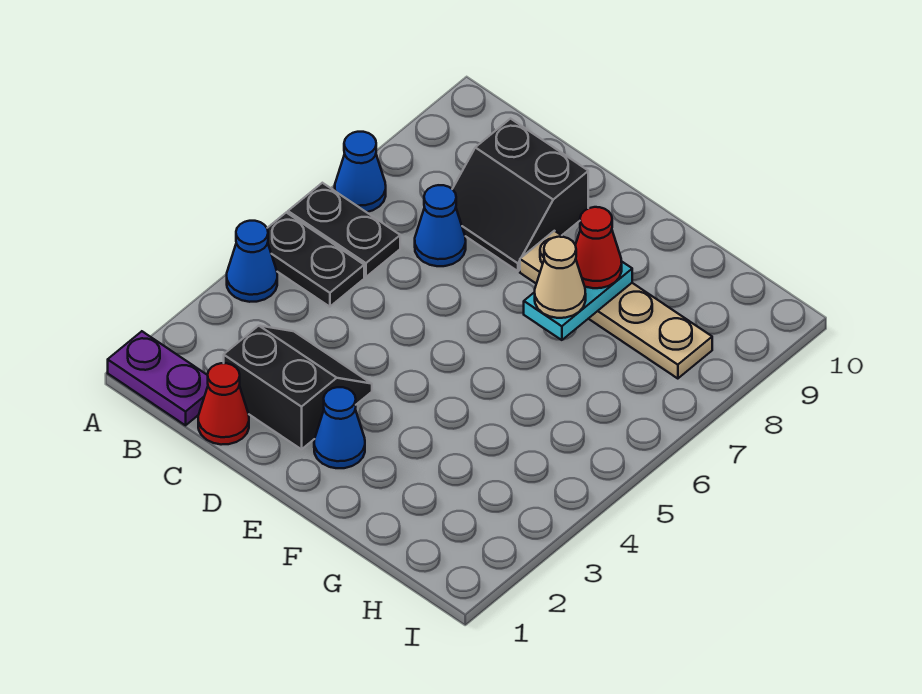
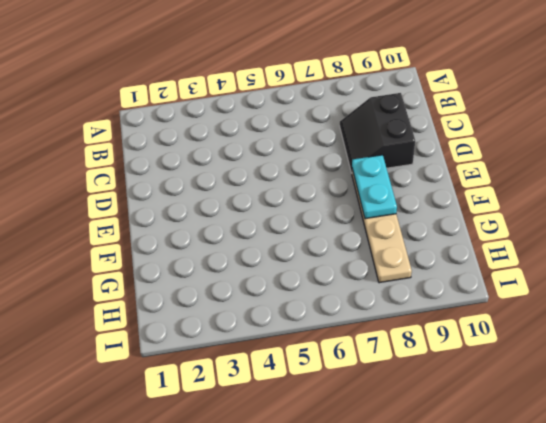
cyan 1x2 plate [352,155,397,219] -> cyan 1x2 plate turned to [524,261,632,340]
none -> purple 1x2 plate [108,331,208,425]
none -> blue 1x1 cone [227,221,277,302]
none -> black 1x2 plate [267,213,364,307]

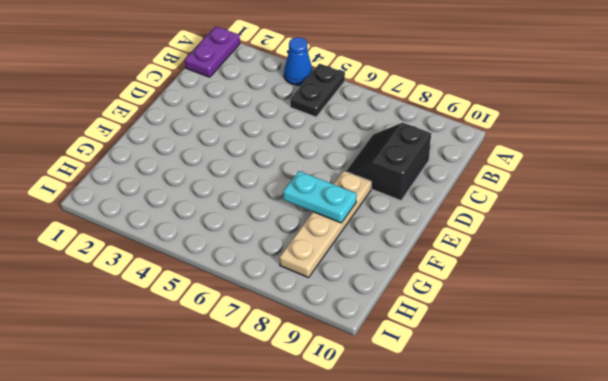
none -> black 1x2 plate [288,183,400,277]
none -> blue 1x1 cone [335,132,386,212]
none -> red 1x1 cone [198,363,249,445]

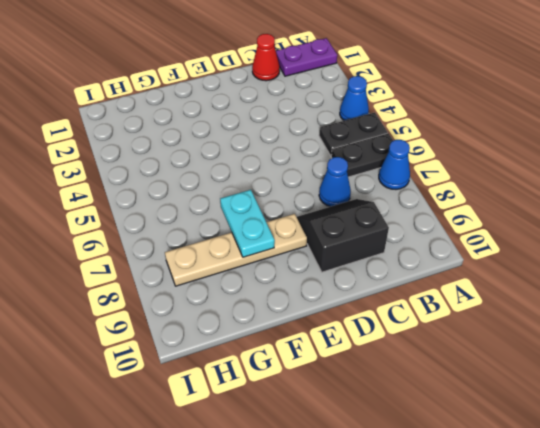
none -> black 2x2 slope [224,326,372,449]
none -> blue 1x1 cone [314,387,365,468]
none -> tan 1x1 cone [535,237,586,318]

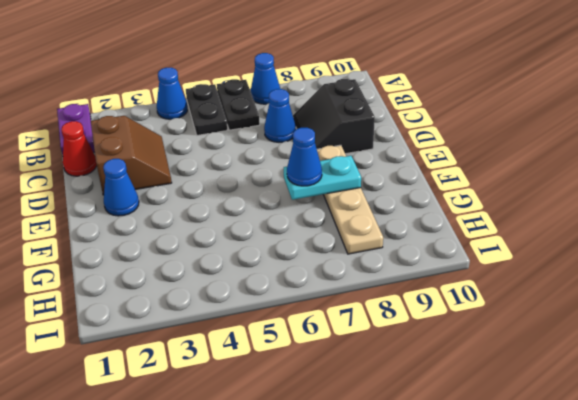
brown 2x2 slope [91,116,172,195] -> black 2x2 slope [224,326,372,449]
blue 1x1 cone [287,128,322,186] -> tan 1x1 cone [535,237,586,318]
none -> red 1x1 cone [575,207,622,288]

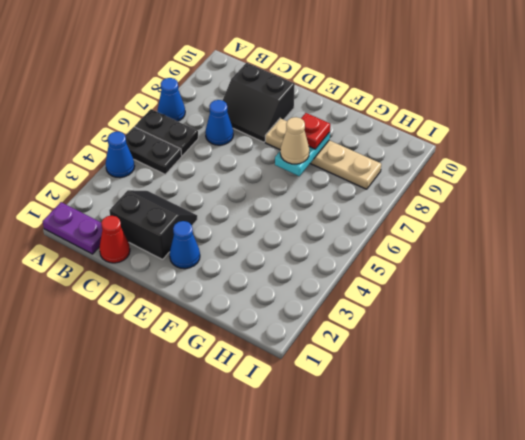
red 1x1 plate [301,113,330,149] -> red 1x1 cone [575,207,622,288]

